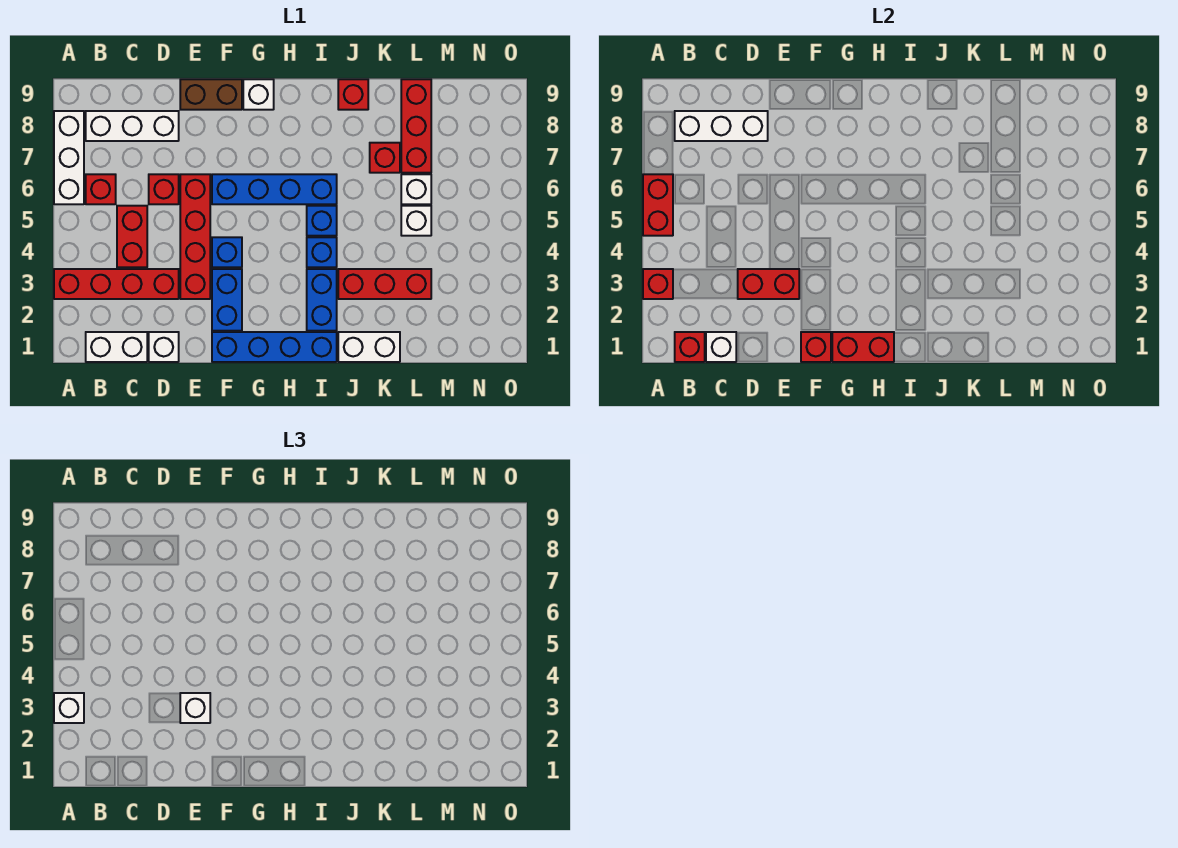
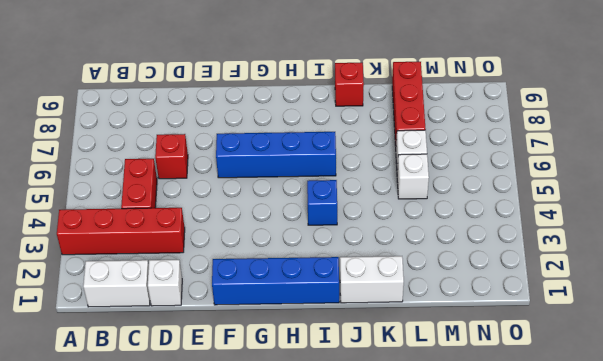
none -> white 1x3 brick [54,111,84,204]
none -> red 1x1 brick [86,174,116,204]
none -> white 1x3 brick [86,111,179,141]
none -> red 1x4 brick [180,174,210,299]

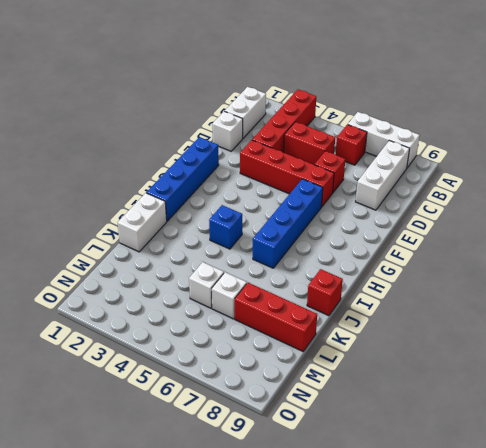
none -> brown 1x2 brick [180,79,242,110]
none -> blue 1x2 brick [212,269,242,331]
none -> blue 1x1 brick [212,237,242,267]
none -> white 1x1 brick [243,79,274,110]

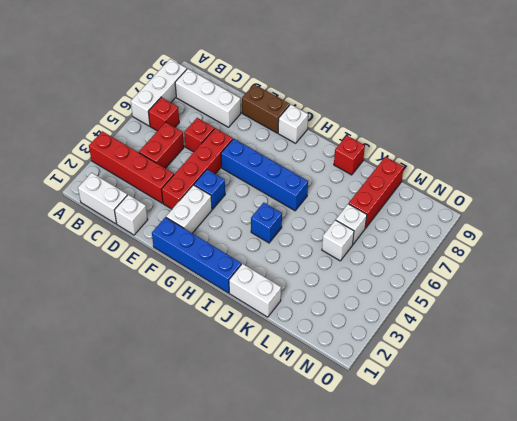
white 1x2 brick [166,185,212,233] -> blue 1x2 brick [212,269,242,331]
none -> blue 1x2 brick [307,269,337,331]
none -> blue 1x1 brick [307,206,337,236]
none -> red 1x3 brick [338,269,431,299]
none -> red 1x1 brick [370,143,400,173]

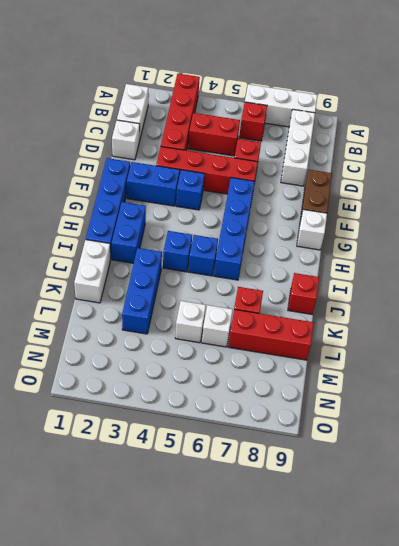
blue 1x2 brick [112,202,146,263] -> blue 1x2 brick turned to [307,269,337,331]
blue 1x3 brick [122,248,162,334] -> red 1x3 brick [338,269,431,299]
none -> red 1x1 brick [643,269,673,299]
none -> red 1x2 brick [643,174,673,236]
none -> red 1x1 brick [675,332,705,362]
none -> white 1x3 brick [675,111,768,141]

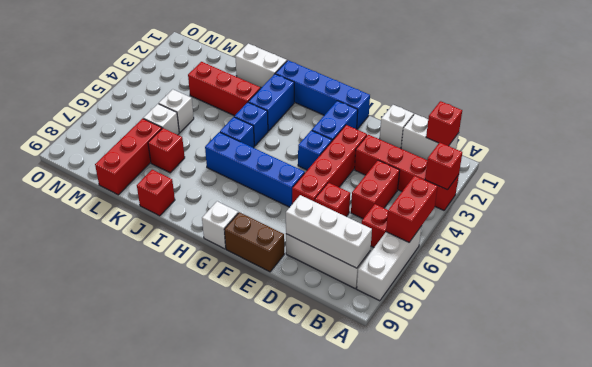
none -> white 1x1 brick [706,332,736,362]
none -> red 1x2 brick [738,269,799,299]
none -> red 1x1 brick [801,332,831,362]
none -> red 1x2 brick [832,332,894,362]

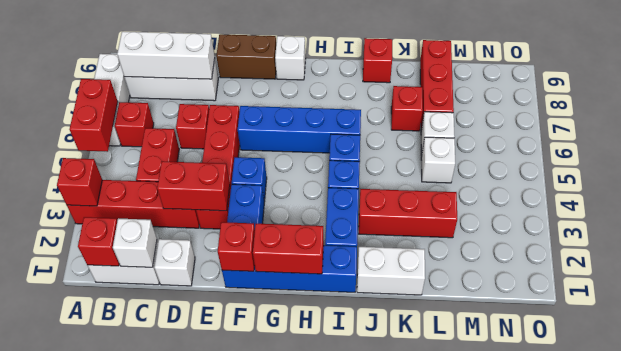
none -> white 1x1 brick [54,693,84,723]
none -> white 1x1 brick [180,693,210,723]

